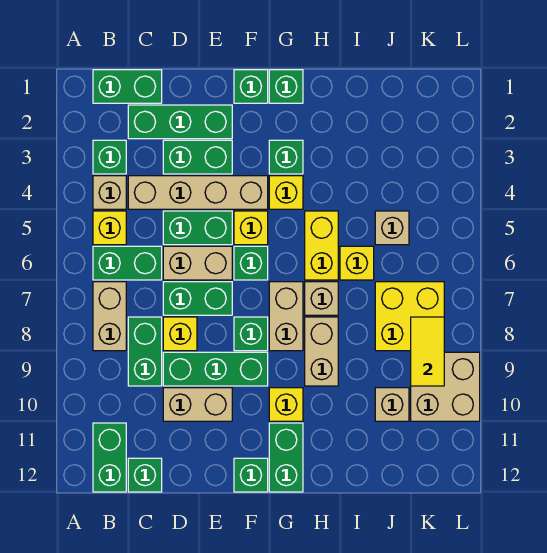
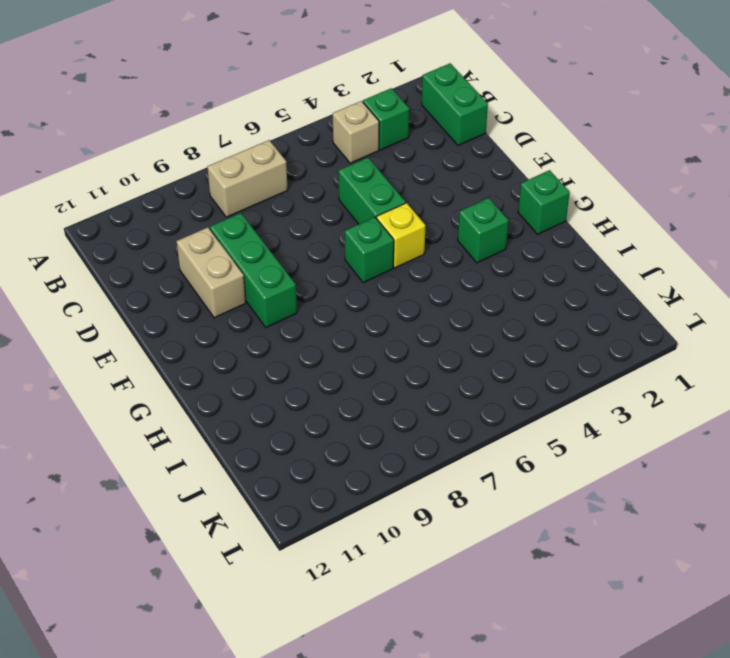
none -> yellow 1x1 brick [93,211,126,245]
none -> green 1x2 brick [93,246,162,280]
none -> green 1x2 brick [93,423,126,492]
none -> green 1x3 brick [128,105,232,139]

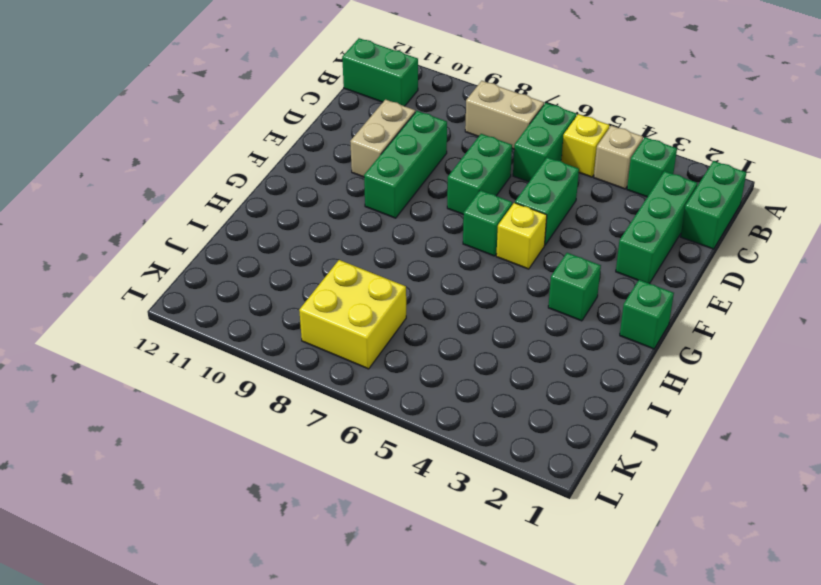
none -> tan 1x4 brick [128,176,268,209]
none -> green 1x2 brick [128,317,162,386]
none -> green 1x1 brick [128,458,162,492]
none -> green 1x2 brick [163,140,232,174]

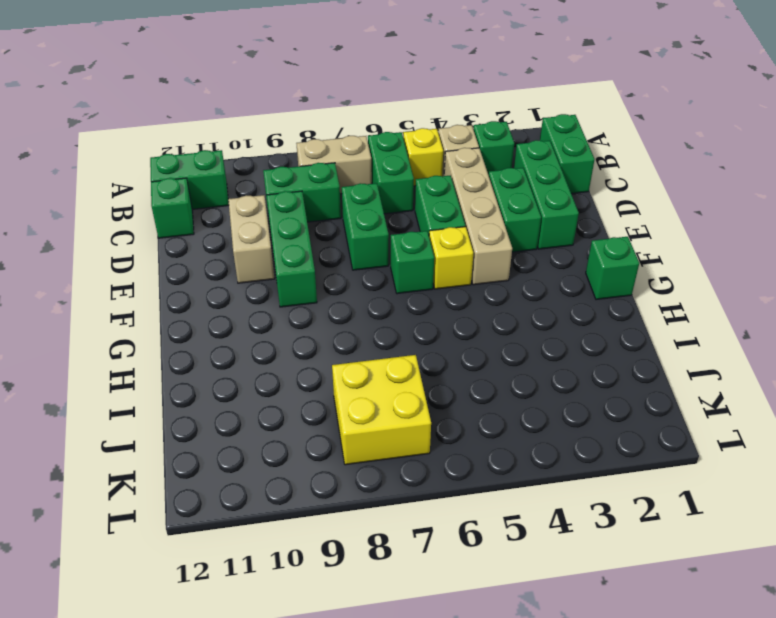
none -> tan 1x2 brick [163,246,232,280]
none -> yellow 1x1 brick [163,317,197,351]
none -> green 1x1 brick [234,70,268,103]
none -> green 1x1 brick [234,317,268,351]

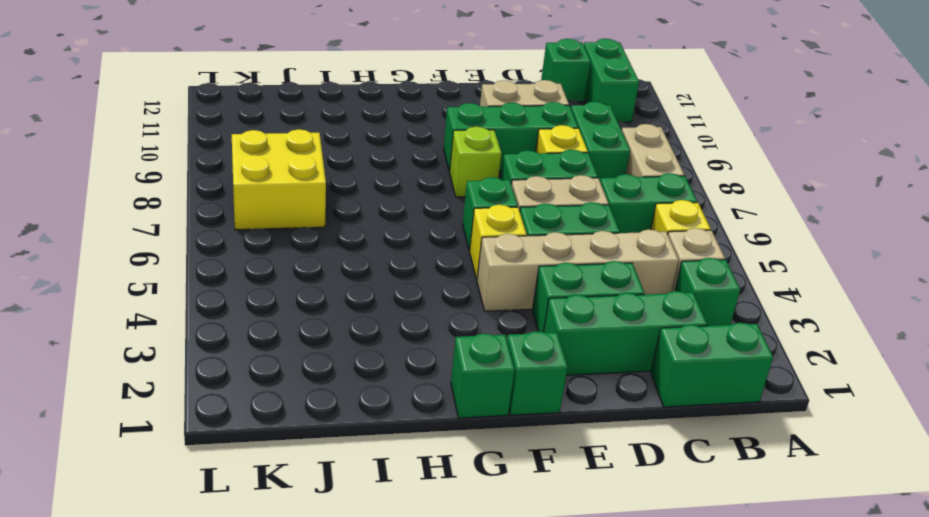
lime 1x1 brick [450,127,501,197] -> green 1x1 brick [234,317,268,351]
none -> green 1x1 brick [234,458,268,492]
none -> green 1x1 brick [269,140,303,174]
none -> yellow 1x1 brick [269,176,303,209]
none -> tan 1x2 brick [269,282,303,351]

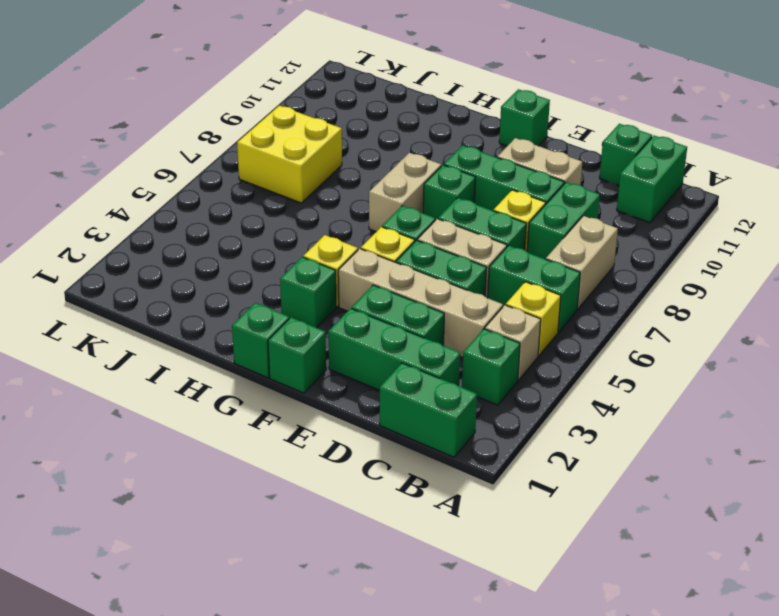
none -> yellow 1x1 brick [269,388,303,421]
none -> green 1x2 brick [269,423,303,492]
none -> yellow 1x2 brick [305,211,338,280]
none -> tan 1x1 brick [305,282,338,315]

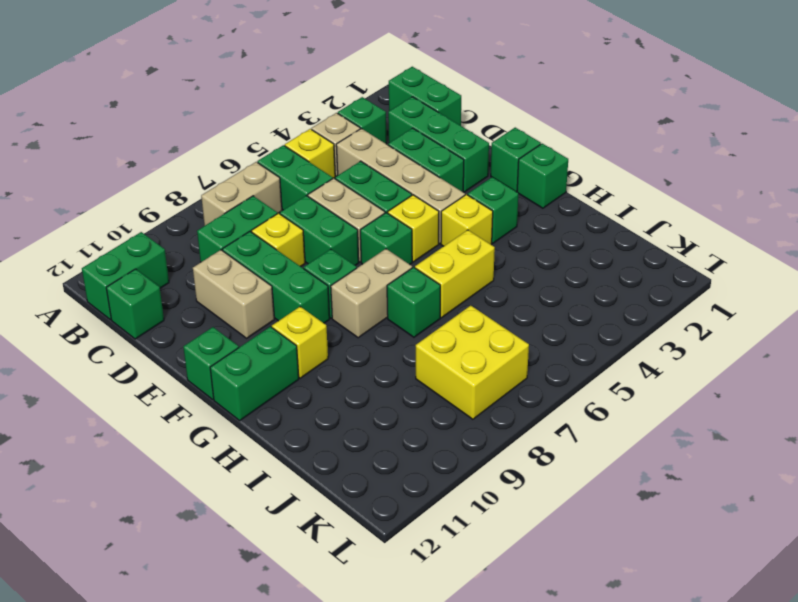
green 1x1 brick [387,267,440,337] -> tan 1x1 brick [305,282,338,315]
none -> tan 1x2 brick [305,317,338,386]
none -> yellow 1x1 brick [340,246,374,280]
none -> tan 1x1 brick [375,211,409,245]
none -> tan 1x1 brick [375,388,409,421]

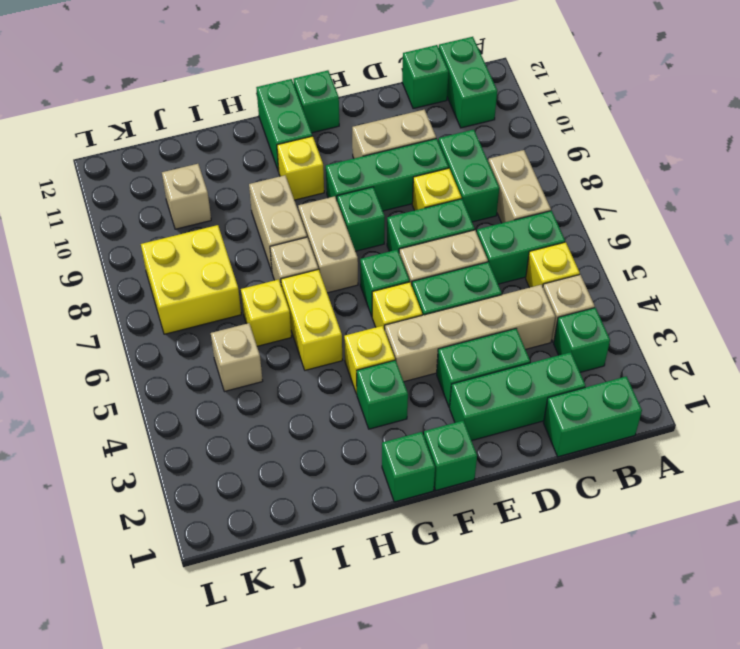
none -> tan 2x2 brick [411,352,480,421]
none -> yellow 1x2 tile [411,317,444,386]

